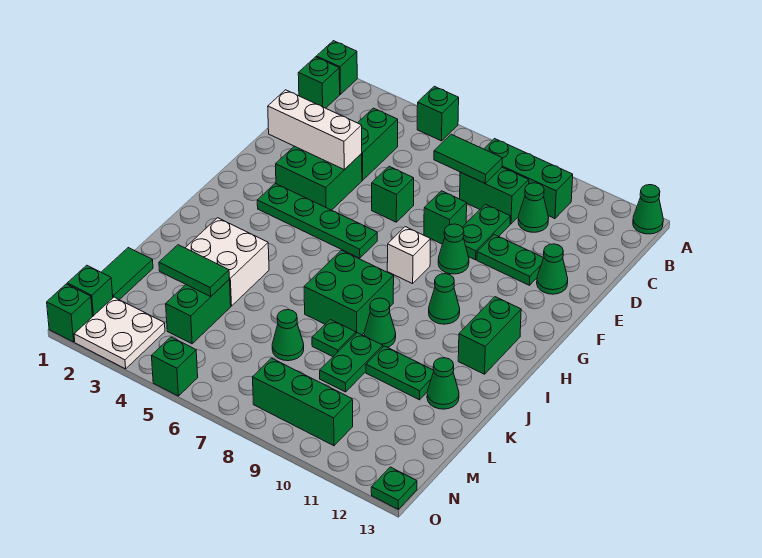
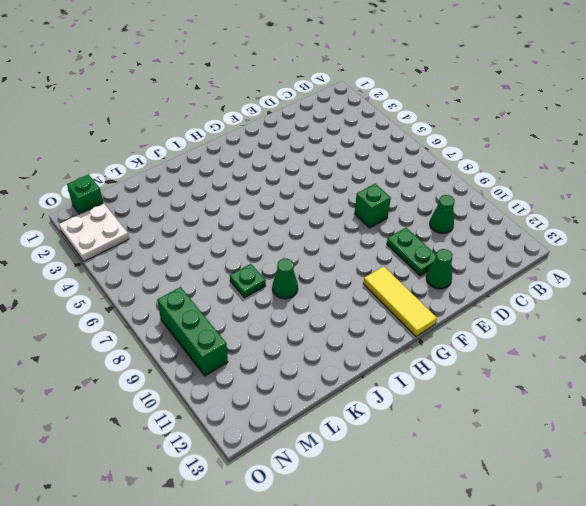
yellow 1x3 tile [363,266,437,336] -> none
none -> green 1x1 brick [316,41,357,94]
none -> green 1x1 brick [417,86,459,141]
none -> green 1x1 cone [633,185,663,234]
none -> green 1x1 brick [298,57,340,108]

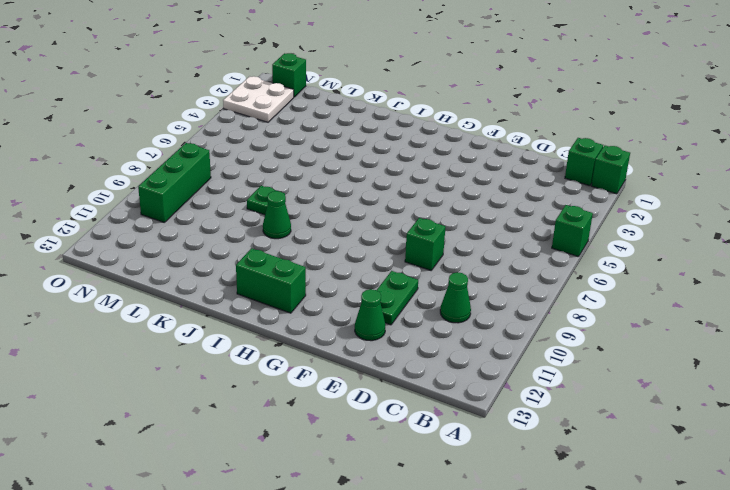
none -> green 1x1 cone [633,185,663,234]
none -> green 1x3 brick [484,139,573,219]
none -> green 1x2 brick [358,108,398,180]
none -> green 1x2 brick [460,167,529,224]

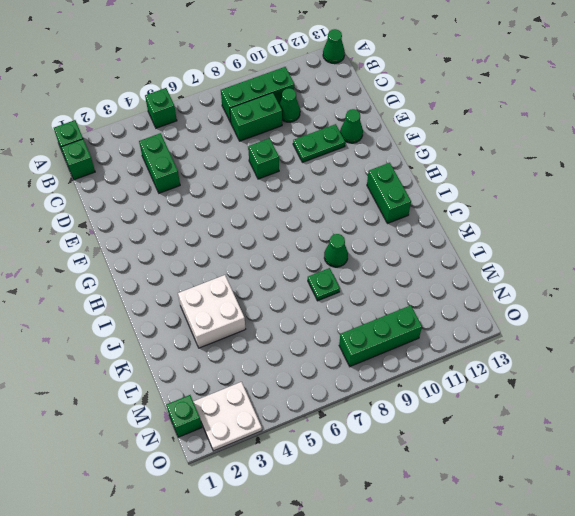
none -> green 1x2 plate [463,204,510,260]
none -> green 2x2 brick [276,146,362,210]
none -> green 1x1 brick [372,166,414,222]
none -> green 1x1 cone [438,224,469,274]

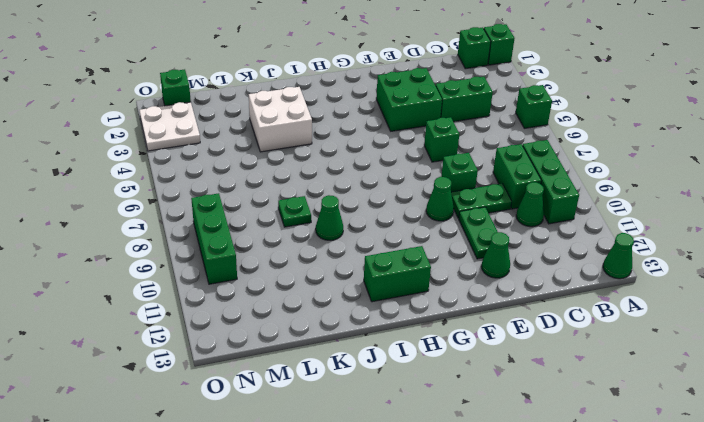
none -> green 1x4 plate [257,184,377,258]
none -> white 1x1 brick [387,227,431,284]
none -> green 1x1 cone [429,274,460,324]
none -> green 2x2 brick [304,250,394,335]

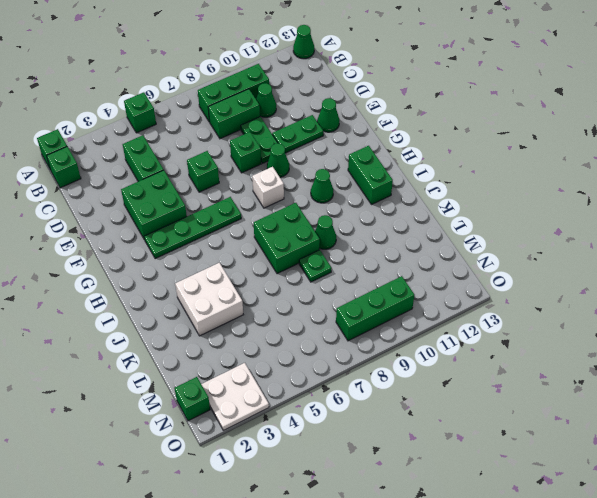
none -> green 1x2 plate [320,333,383,392]
none -> green 1x2 plate [366,346,434,400]
none -> green 1x1 cone [427,358,459,409]
none -> green 1x2 tile [101,248,153,300]

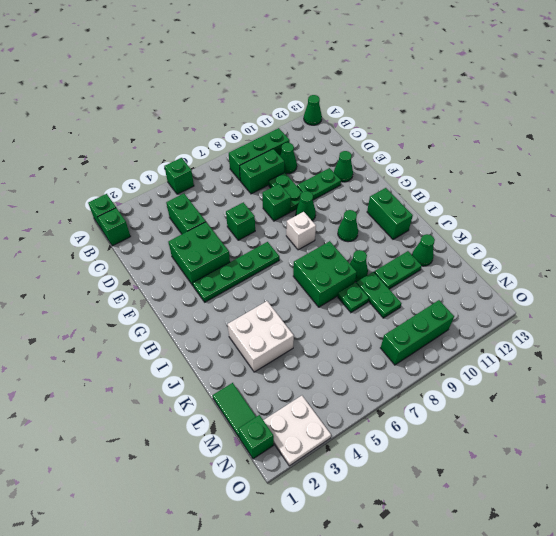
none -> green 1x2 brick [166,280,231,344]
none -> green 1x1 cone [272,310,304,361]
none -> green 1x1 brick [47,284,93,342]
none -> green 1x1 brick [152,337,198,396]

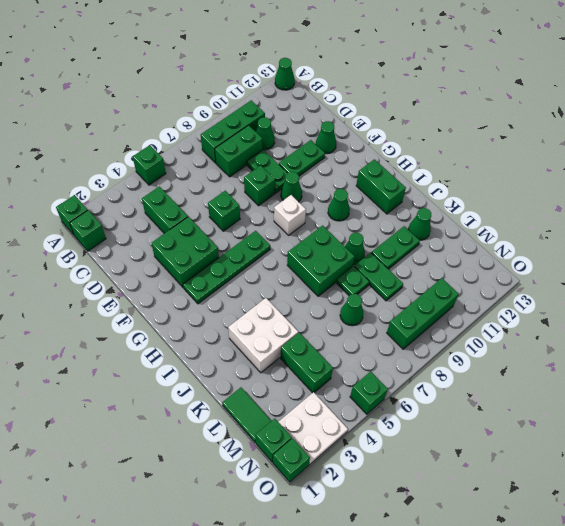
none -> green 1x1 plate [371,467,417,509]
none -> green 1x2 tile [434,134,502,183]
none -> white 1x3 brick [268,90,362,170]
none -> green 1x2 tile [159,245,229,297]

